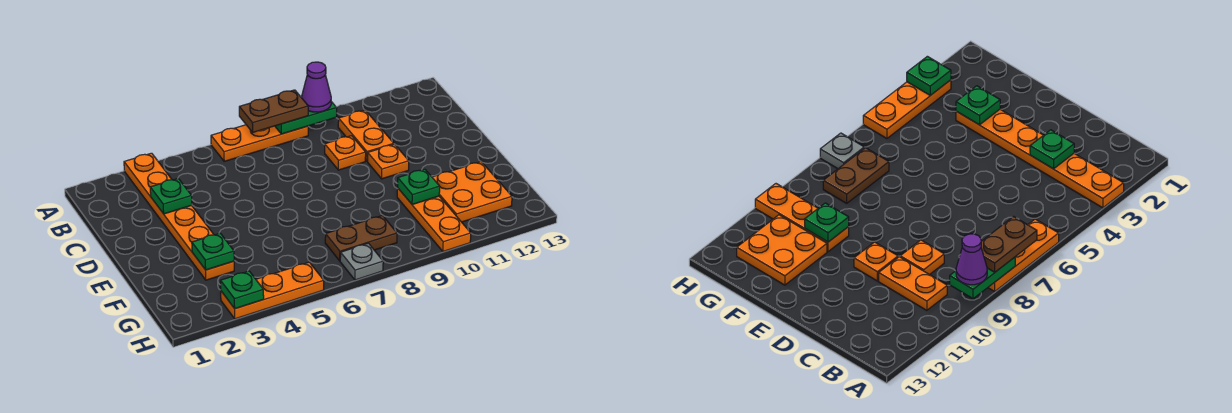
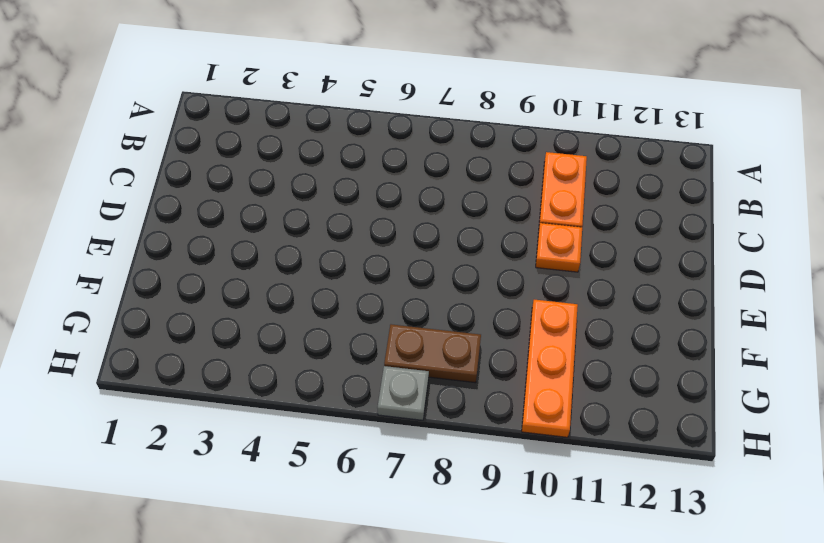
none -> orange 1x6 plate [124,153,234,280]
none -> orange 1x3 plate [211,125,308,161]
none -> orange 1x1 plate [325,136,366,170]

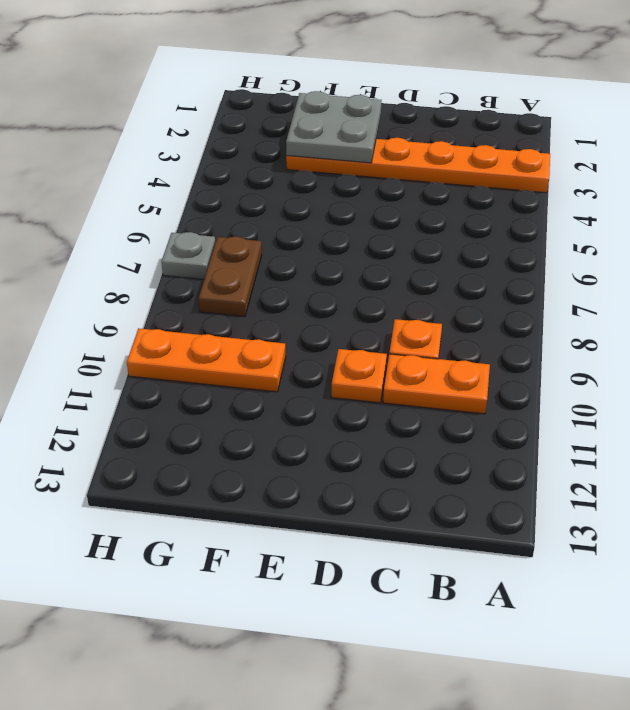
grey 2x2 plate [286,91,382,163] -> green 1x1 plate [192,233,234,270]
none -> orange 1x3 plate [211,125,308,161]
none -> orange 2x2 plate [432,162,512,222]
none -> orange 1x3 plate [221,262,324,319]

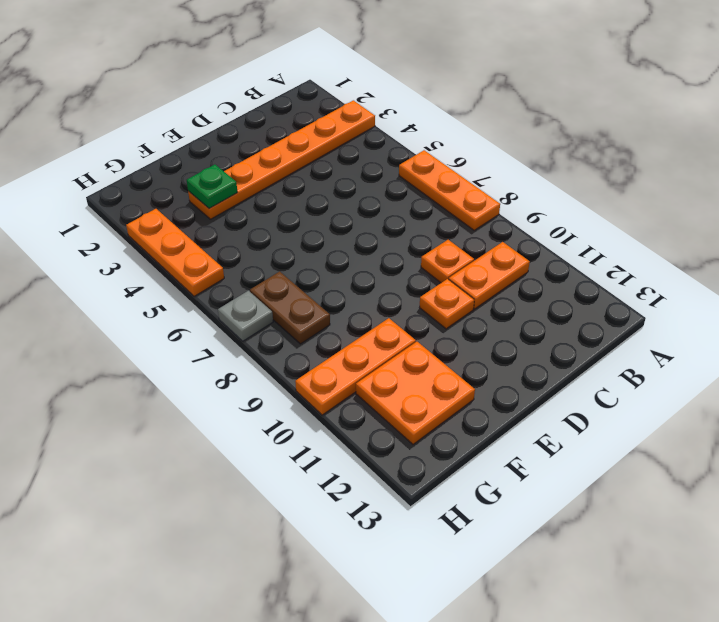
none -> green 1x2 plate [275,102,337,134]
none -> green 1x1 plate [150,179,192,214]
none -> green 1x1 plate [398,169,440,205]

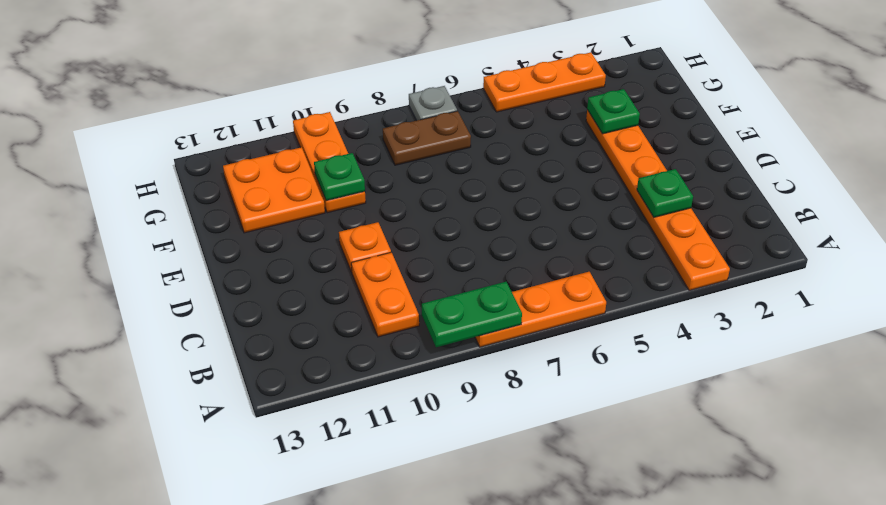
none -> orange 1x1 plate [325,136,366,170]
none -> green 1x1 plate [220,271,264,309]
none -> brown 1x2 plate [239,90,308,132]

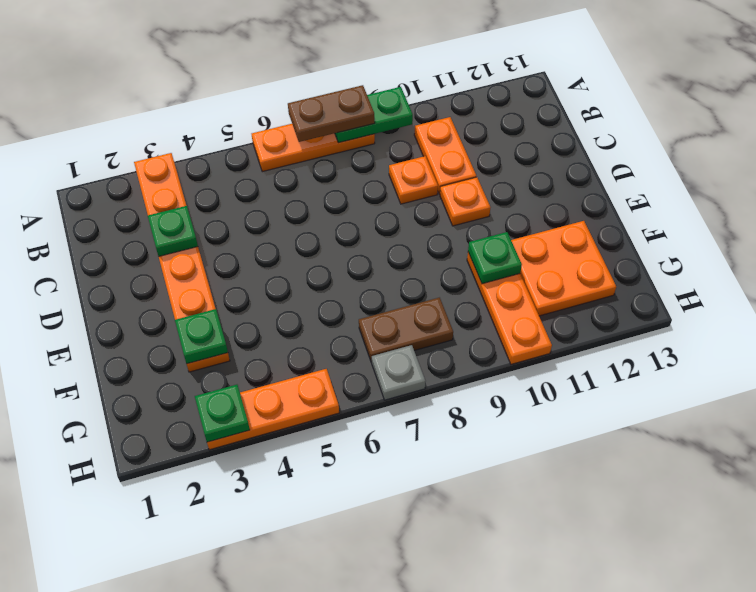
none -> purple 1x1 cone [302,62,331,112]

